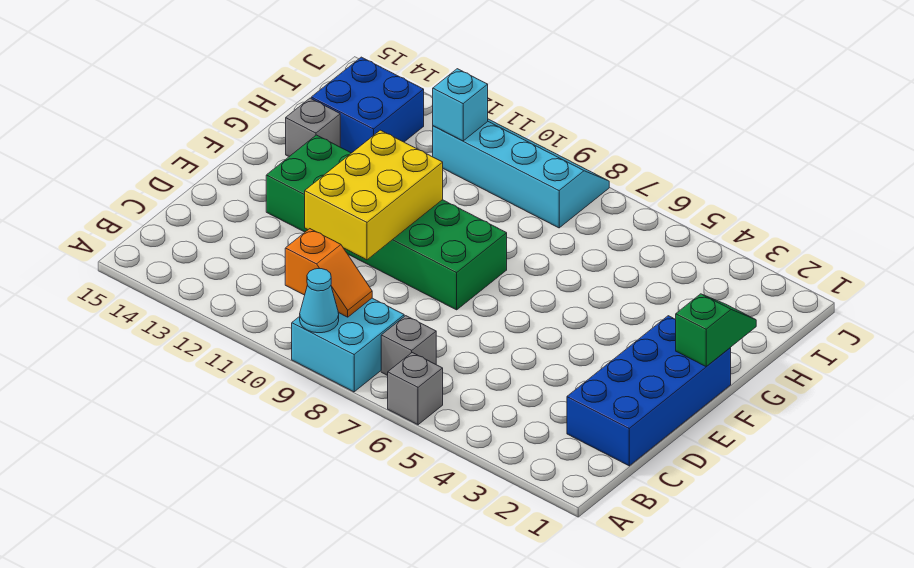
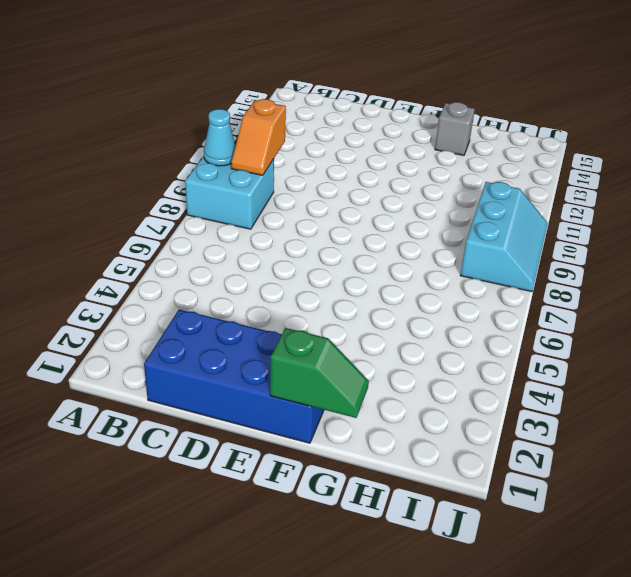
cyan 2x3 slope [460,182,548,292] -> cyan 2x4 slope [433,119,609,228]
none -> grey 1x1 brick [388,353,443,425]
none -> grey 1x1 brick [381,316,436,376]
none -> green 2x6 brick [266,135,507,310]

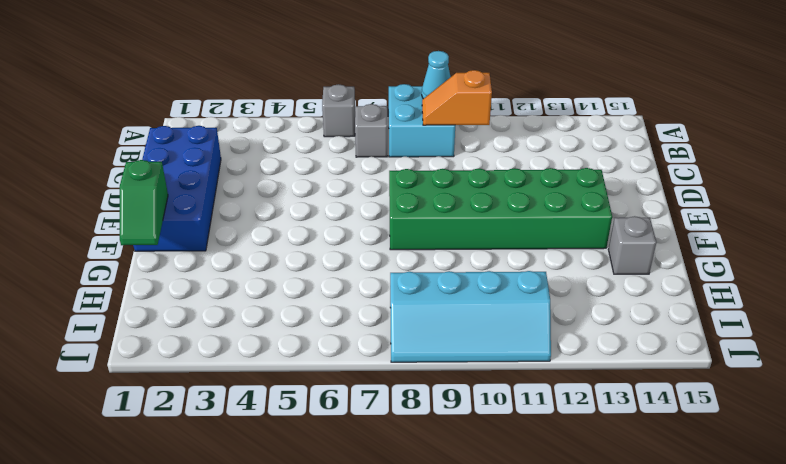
none -> blue 2x2 brick [311,57,424,153]
none -> yellow 2x3 brick [305,130,443,260]
none -> cyan 1x1 brick [433,69,488,141]

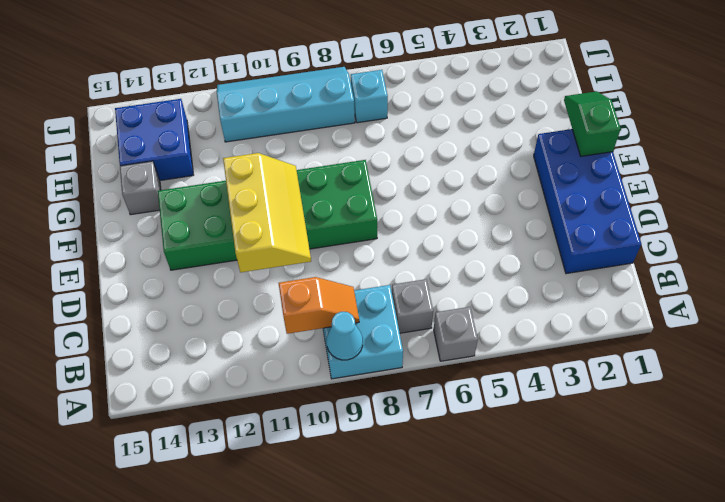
yellow 2x3 slope [223,153,311,272] -> yellow 2x3 brick [305,130,443,260]
cyan 1x1 brick [351,70,388,123] -> cyan 1x1 brick moved to [433,69,488,141]

